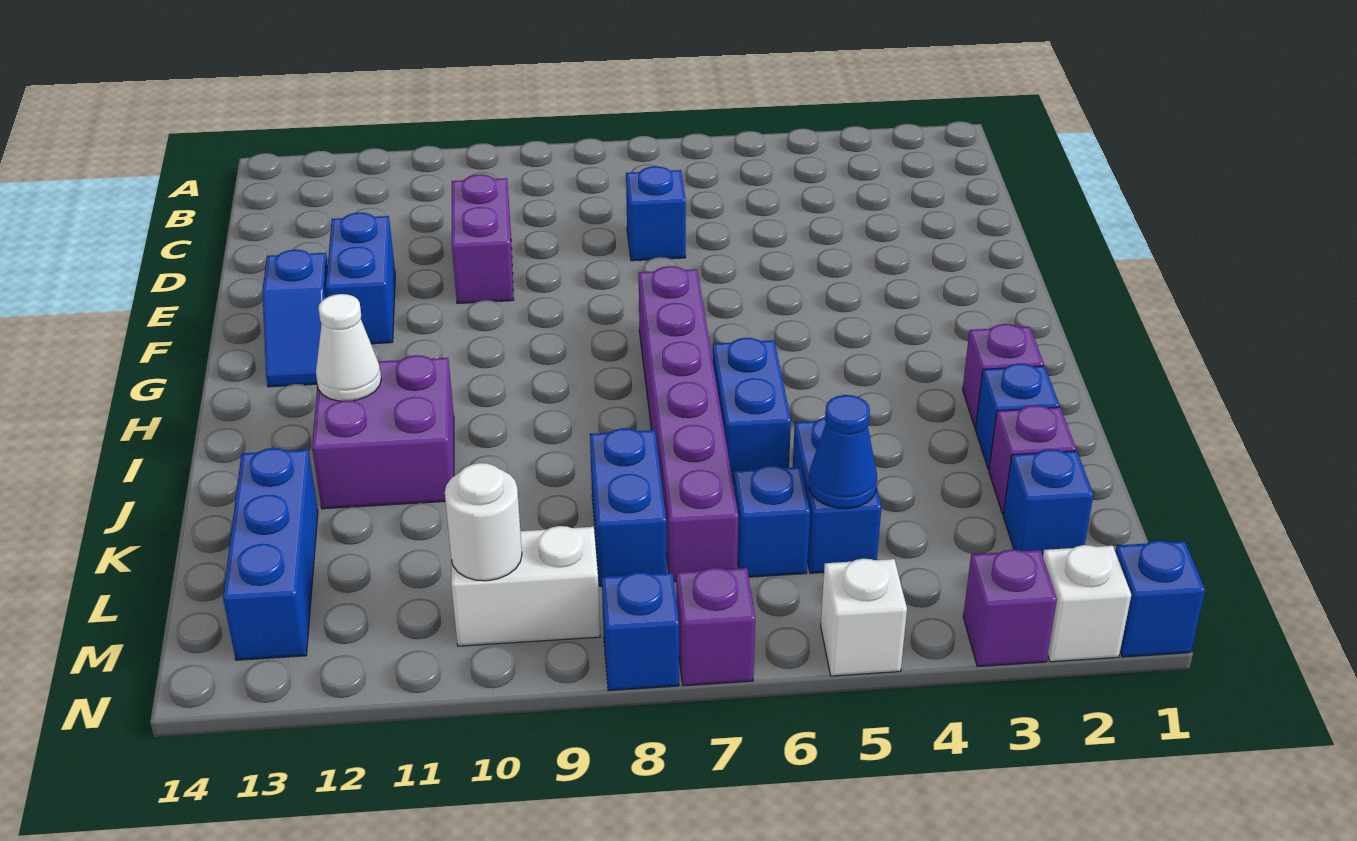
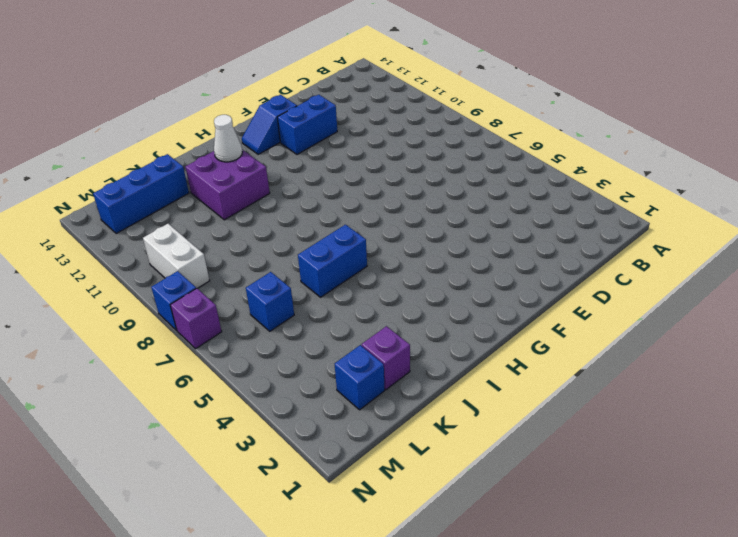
none -> blue 1x1 brick [626,166,686,261]
none -> purple 1x2 brick [452,175,514,304]
none -> purple 1x6 brick [639,266,738,582]

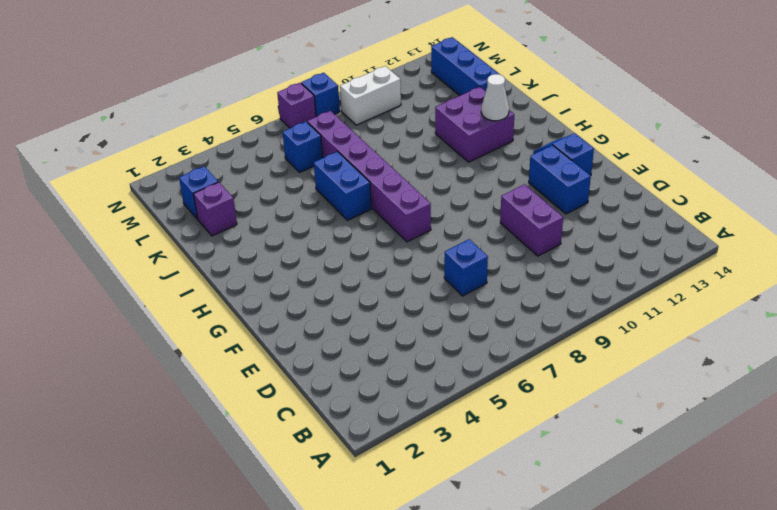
none -> purple 1x1 brick [963,324,1044,428]
none -> blue 1x1 brick [975,364,1060,470]
none -> blue 1x2 brick [793,418,881,573]

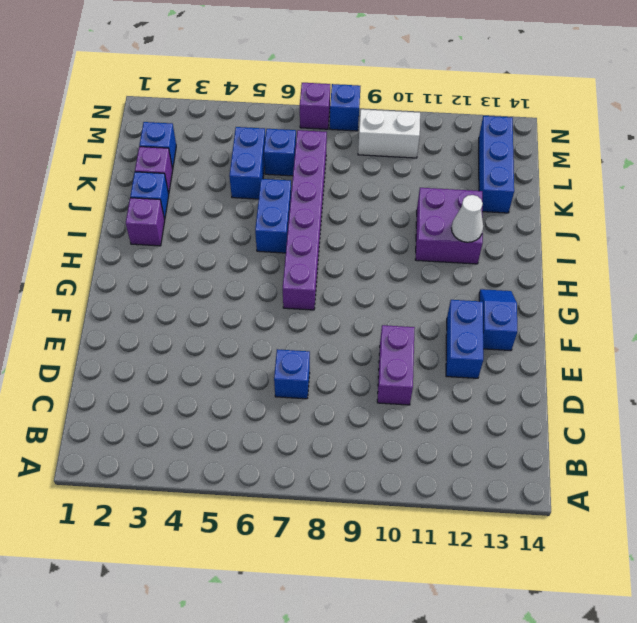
none -> blue 1x2 brick [590,428,667,586]
none -> blue 1x1 brick [1115,541,1205,657]
none -> white 1x1 brick [1043,545,1131,662]

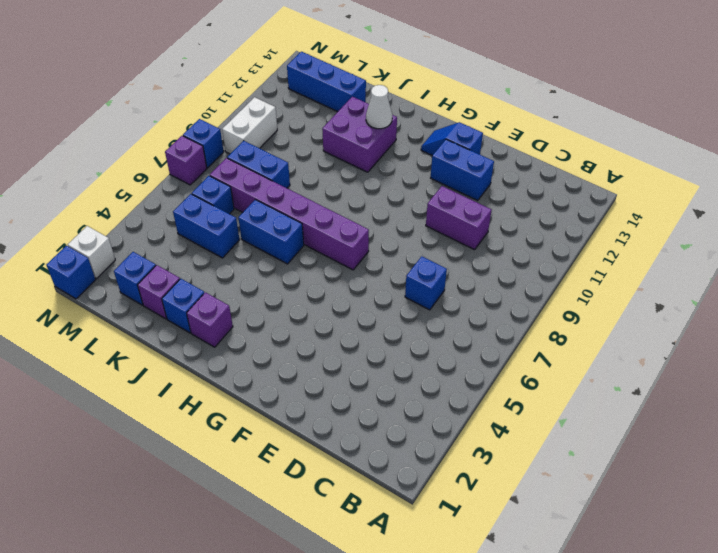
none -> purple 1x1 brick [963,550,1057,667]
none -> white 1x1 brick [821,559,907,676]
none -> blue 1x1 cone [809,395,877,509]

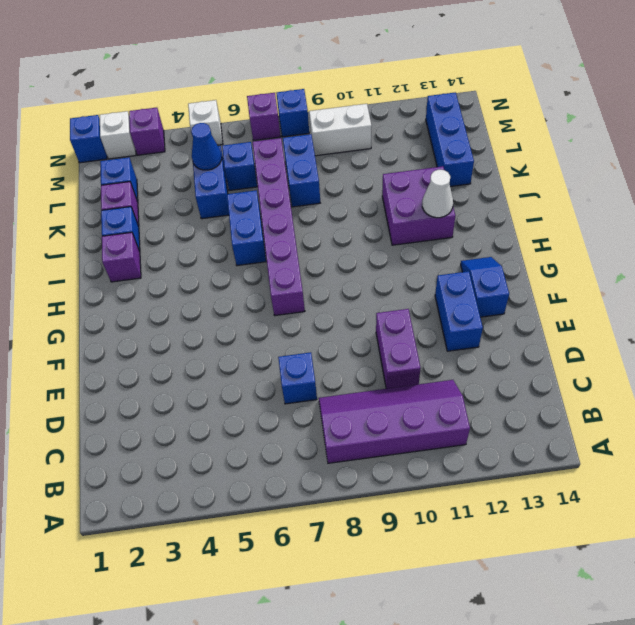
purple 2x4 slope [319,380,470,463] -> none
none -> white 1x1 round brick [445,463,522,581]

